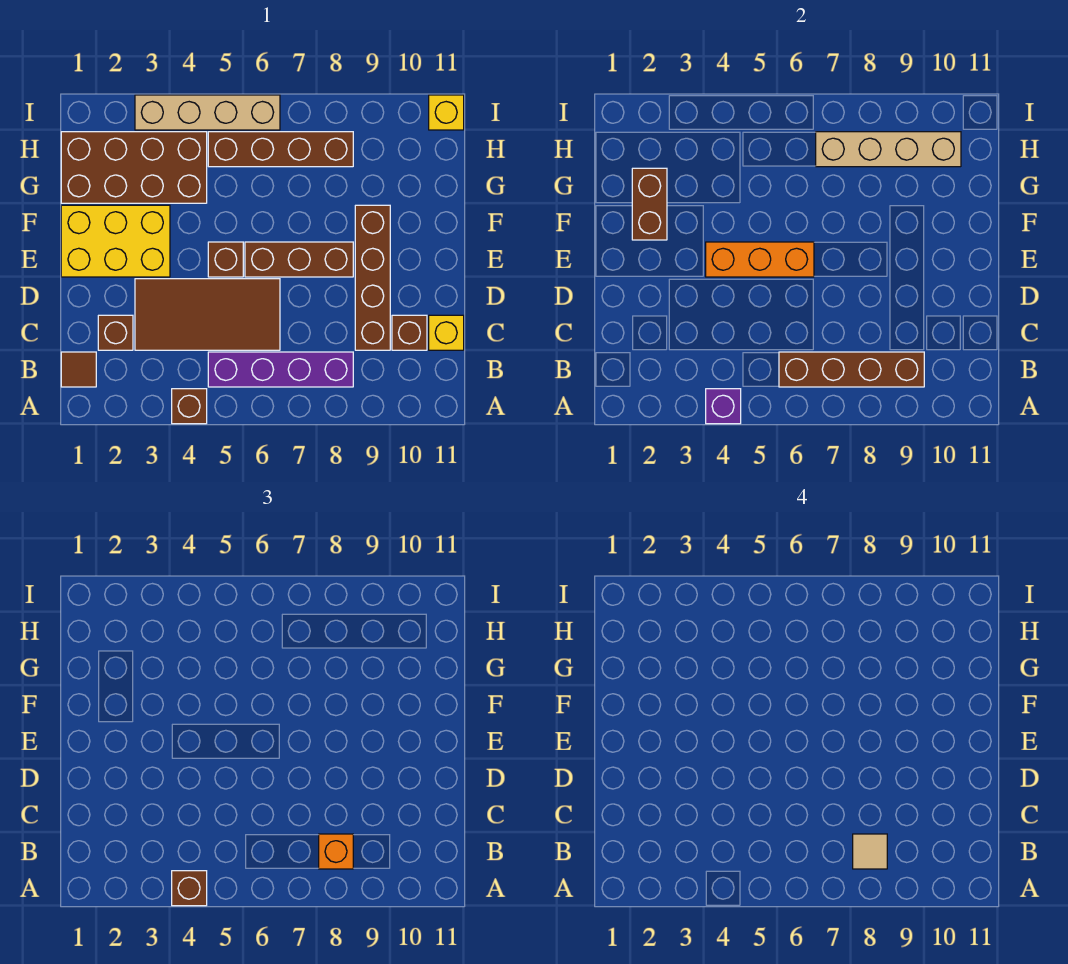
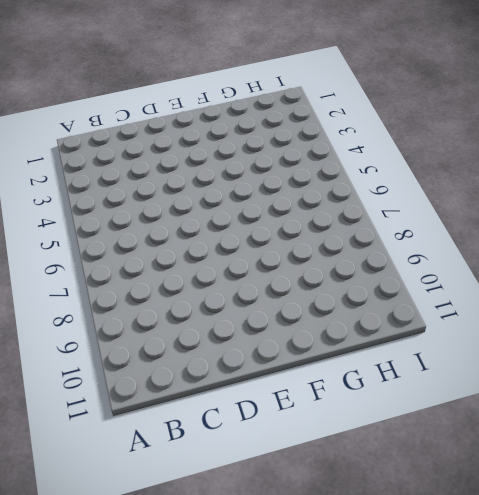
none -> brown 1x1 brick [172,389,207,424]
none -> brown 1x1 tile [61,352,96,387]
none -> purple 1x4 brick [208,352,353,387]

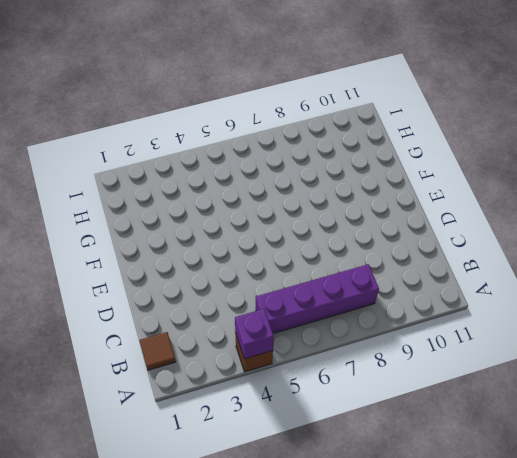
none -> brown 1x1 brick [98,315,133,350]
none -> brown 2x4 tile [135,279,280,350]
none -> brown 1x4 brick [355,205,390,350]

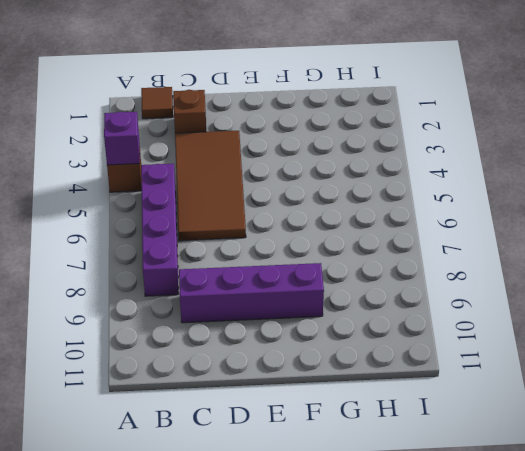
purple 1x4 brick [179,263,324,323] -> brown 1x4 brick [355,205,390,350]
none -> brown 1x1 brick [392,315,427,350]
none -> yellow 1x1 brick [429,315,464,350]
none -> yellow 2x3 brick [61,205,170,277]

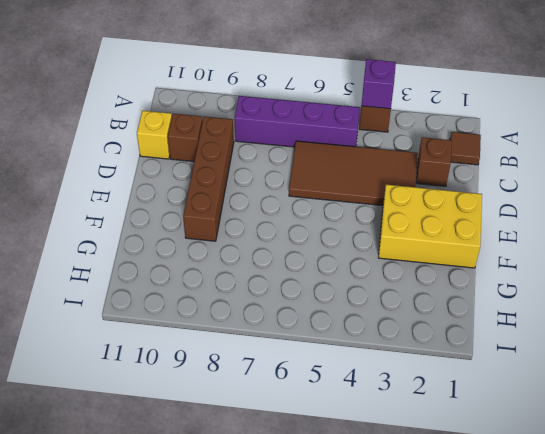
none -> brown 1x1 brick [208,242,243,277]
none -> brown 1x3 brick [245,242,353,277]
none -> brown 2x4 brick [61,132,207,203]

